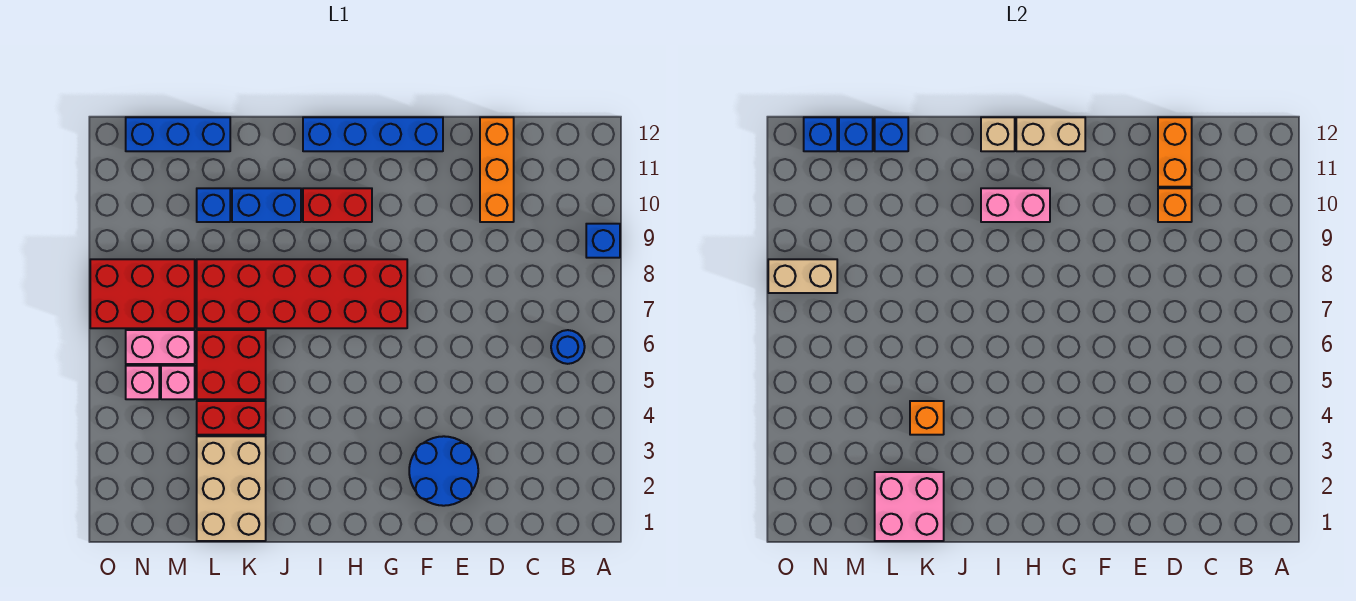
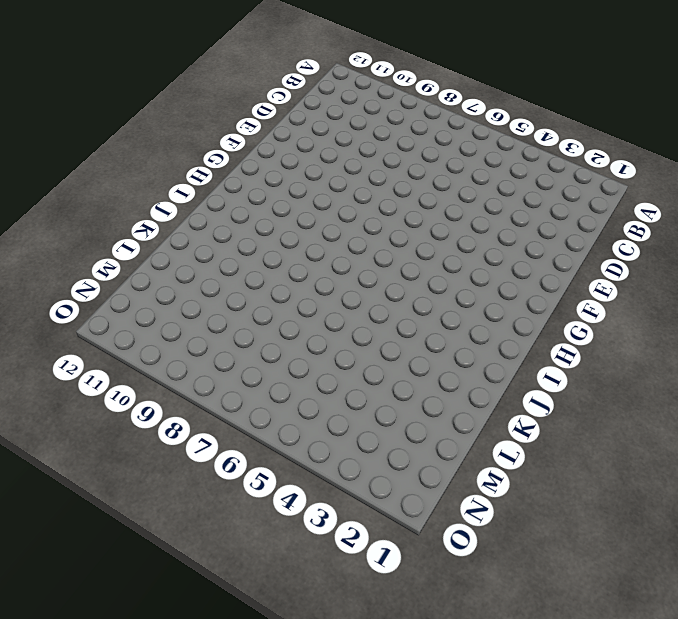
none -> blue 1x1 brick [586,224,620,258]
none -> blue 1x1 round brick [551,330,585,364]
none -> orange 1x3 brick [480,117,514,222]

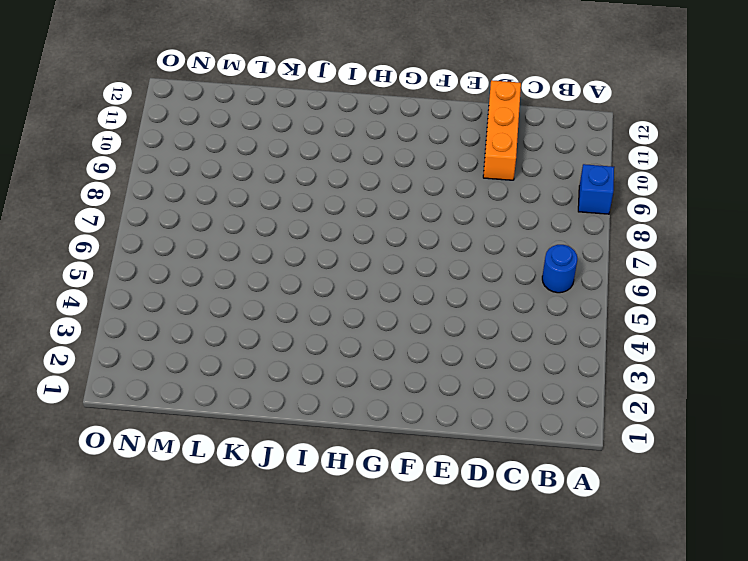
none -> blue 2x2 round brick [409,436,478,506]
none -> blue 1x4 brick [303,117,443,151]
none -> red 2x6 brick [197,259,407,328]

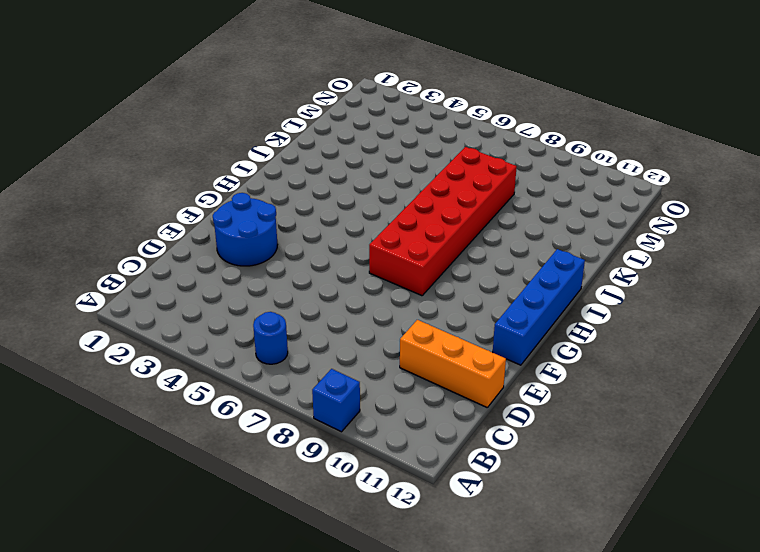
none -> red 1x2 brick [303,188,372,222]
none -> blue 1x2 brick [232,188,301,222]
none -> tan 2x3 brick [197,436,266,541]

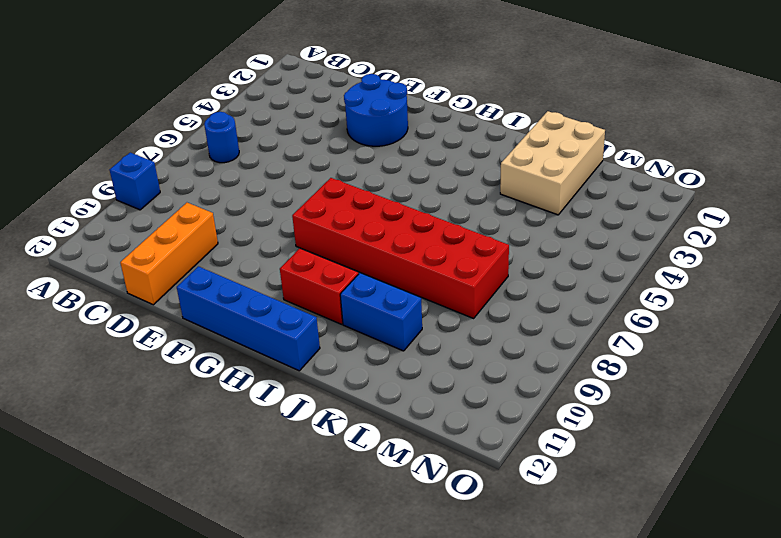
none -> red 1x2 brick [197,401,266,435]
none -> red 2x2 brick [197,330,266,399]
none -> blue 1x1 brick [197,188,230,222]

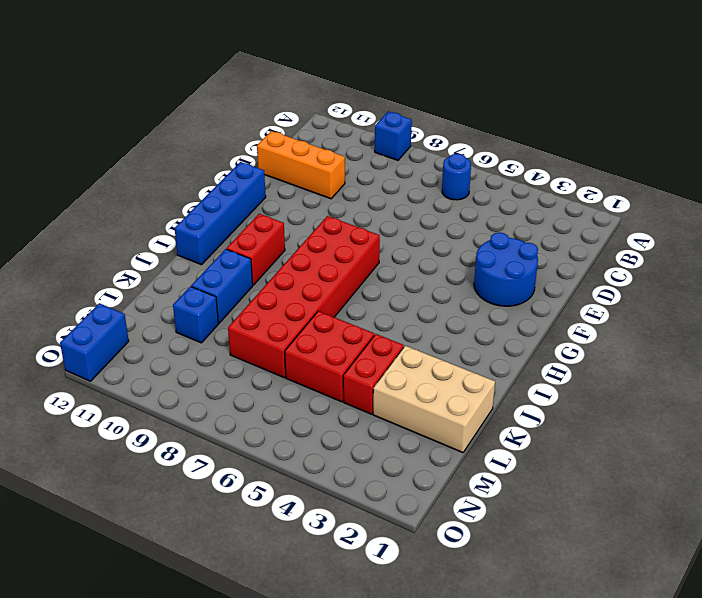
blue 1x2 brick [60,303,129,381] -> blue 1x3 brick [126,117,230,151]
none -> pink 1x1 brick [161,366,195,399]
none -> pink 1x2 brick [126,330,195,364]
none -> red 2x3 brick [90,259,195,328]

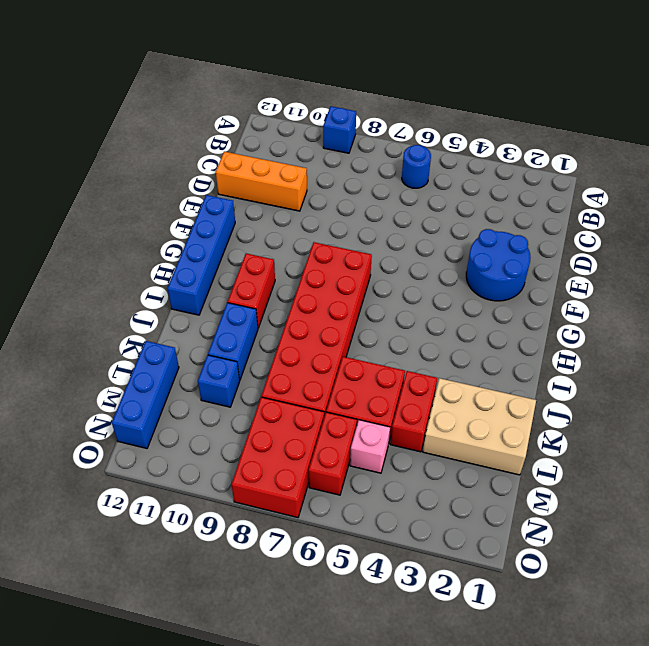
red 1x2 brick [309,412,357,495] -> pink 1x2 brick [126,330,195,364]
none -> pink 1x1 brick [126,366,159,399]
none -> orange 1x1 brick [1158,188,1192,222]
none -> orange 1x2 brick [1158,117,1192,187]

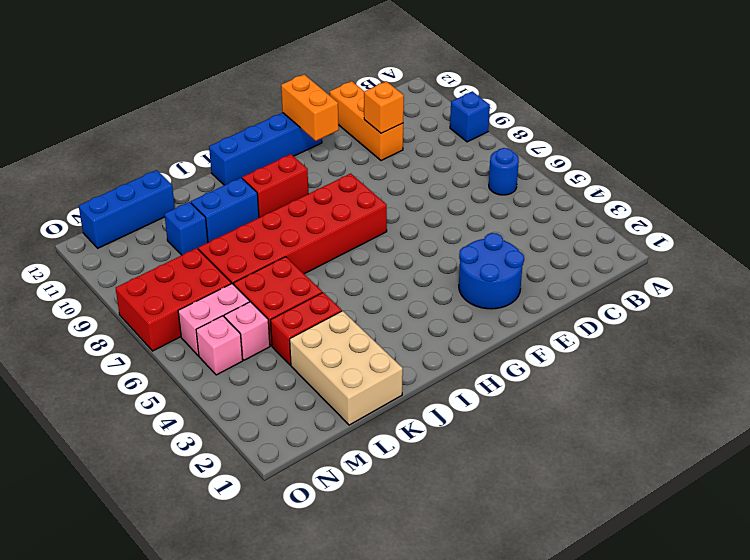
orange 1x2 brick [281,75,339,141] -> orange 1x2 brick moved to [1158,117,1192,187]
none -> tan 1x2 brick [1016,117,1085,151]
none -> pink 1x2 brick [981,188,1050,222]
none -> tan 1x1 brick [981,117,1015,151]

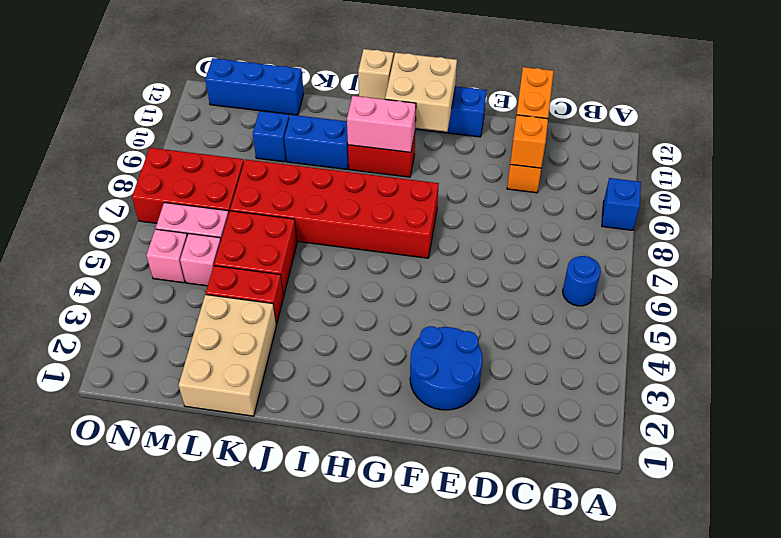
tan 2x2 brick [385,53,457,132] -> tan 1x2 brick [1016,117,1085,151]
none -> pink 2x2 brick [875,472,944,541]
none -> orange 1x1 brick [910,401,944,435]
none -> blue 1x1 brick [875,117,908,151]

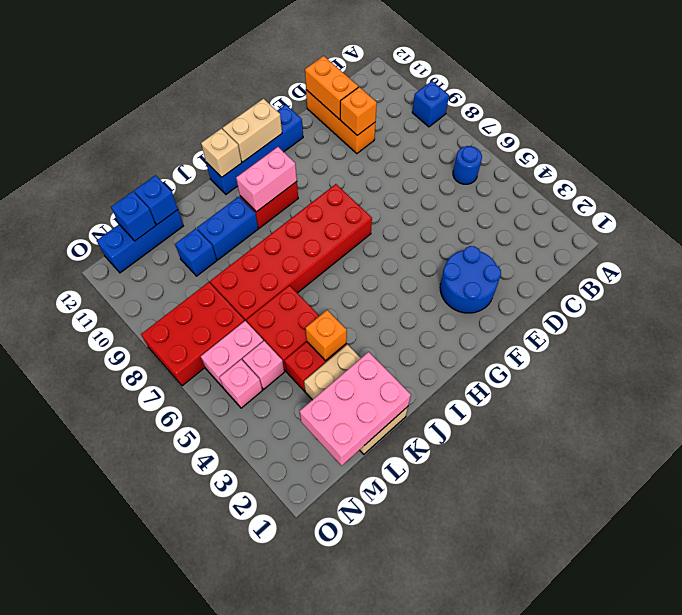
pink 2x3 brick [300,352,411,466] -> pink 2x2 brick [875,472,944,541]
none -> tan 1x2 brick [768,259,837,293]
none -> blue 1x1 brick [804,117,837,151]

